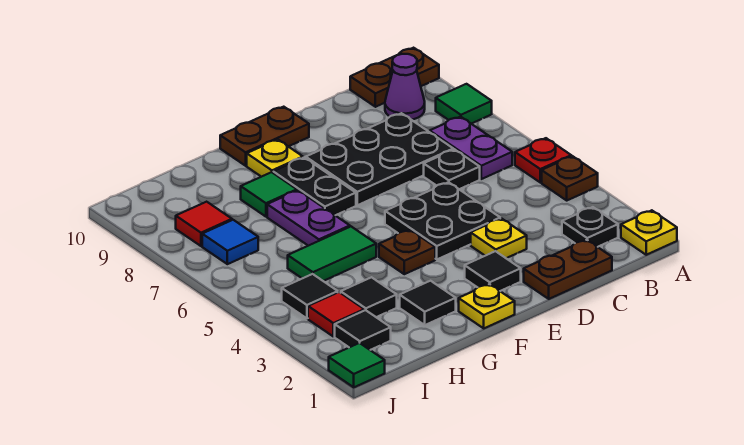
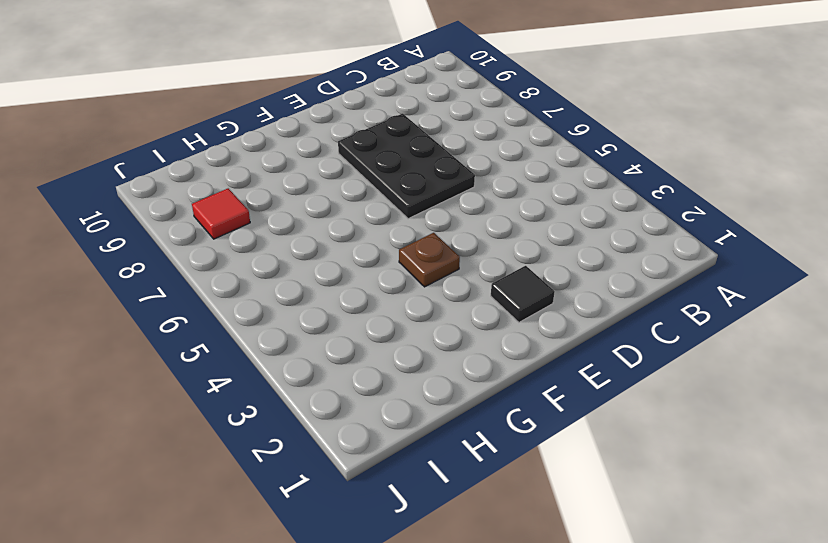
black 2x3 plate [338,114,475,219] -> black 2x3 plate turned to [306,113,453,205]
none -> yellow 1x1 plate [621,210,677,255]
none -> brown 1x1 plate [542,156,598,200]
none -> red 1x1 plate [515,138,571,182]
none -> green 1x1 tile [436,84,492,124]

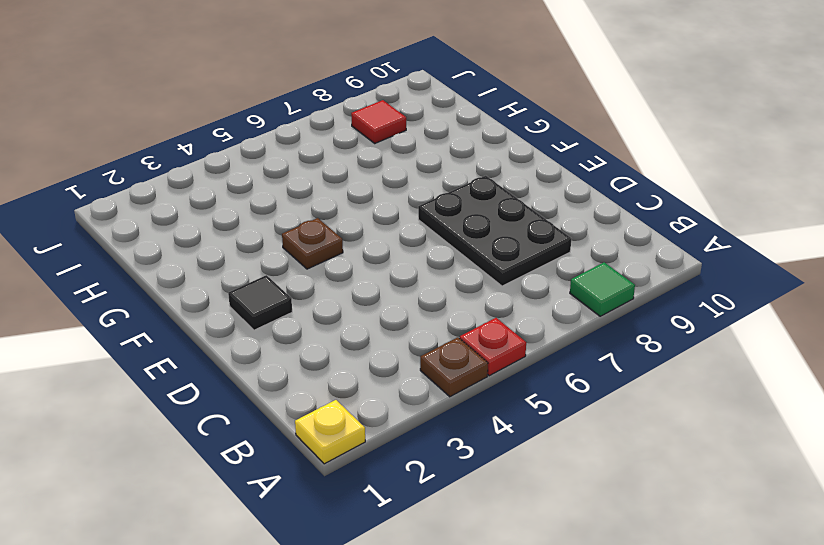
none -> brown 1x2 plate [350,48,439,107]
none -> black 1x1 plate [562,207,618,247]
none -> purple 1x2 plate [430,117,512,179]
none -> purple 1x1 cone [385,54,425,120]

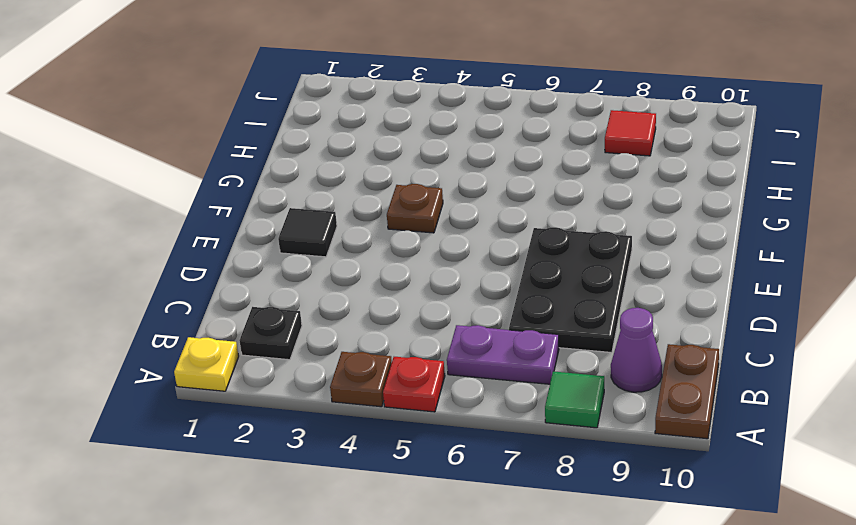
none -> brown 1x2 plate [524,240,612,299]
none -> black 1x1 plate [424,149,480,189]
none -> yellow 1x1 plate [471,218,527,258]
none -> black 2x2 plate [385,182,500,259]

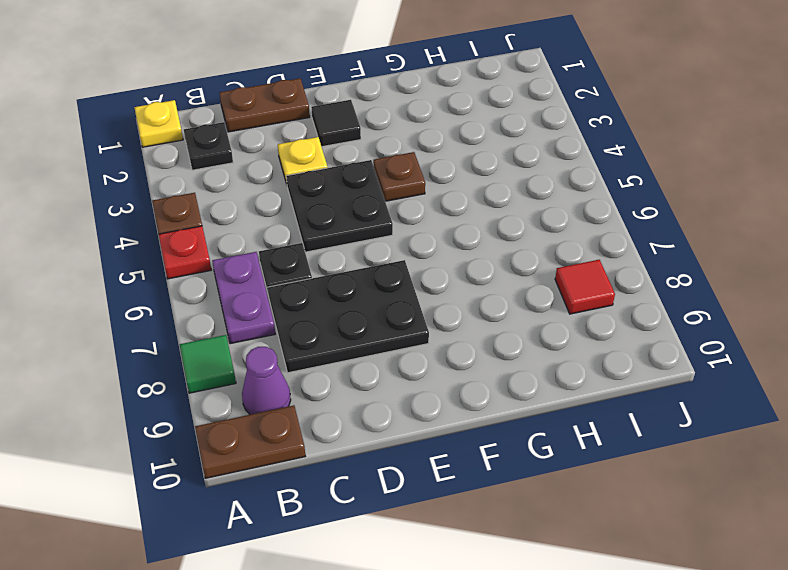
none -> brown 1x2 plate [220,107,309,166]
none -> yellow 1x1 plate [459,284,515,328]
none -> black 1x2 plate [273,158,356,215]
none -> yellow 1x1 plate [247,139,303,177]

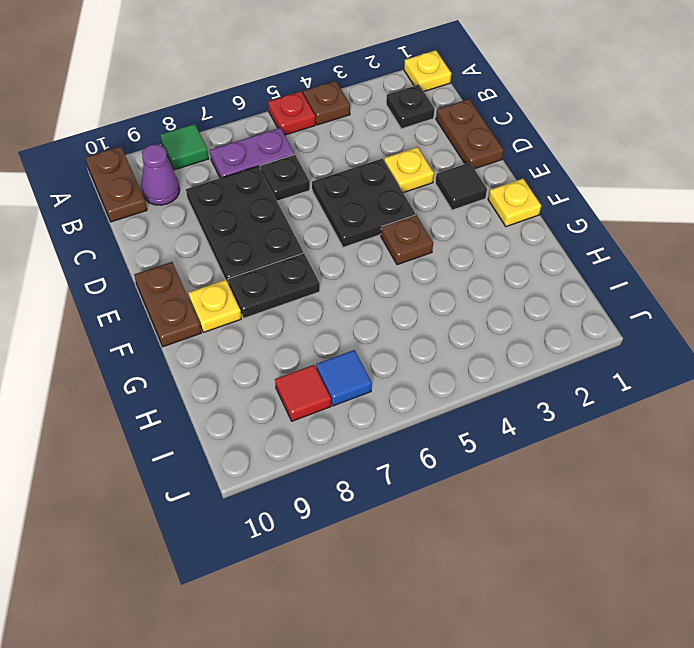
none -> black 1x1 tile [400,281,456,325]
none -> green 1x2 tile [288,227,376,281]
none -> purple 1x2 plate [267,190,350,246]
none -> green 1x1 tile [241,172,297,217]

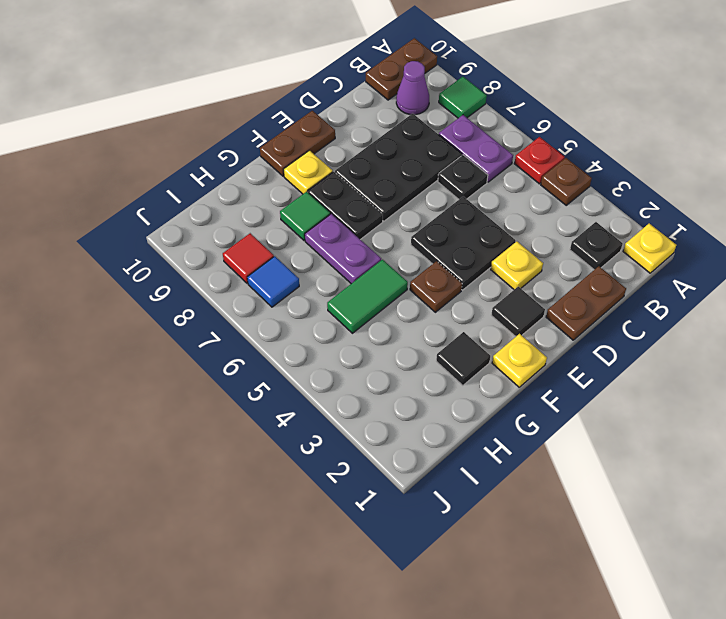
none -> black 1x1 tile [341,277,397,317]
none -> black 1x1 tile [335,310,391,350]
none -> red 1x1 tile [308,292,364,337]
none -> black 1x1 tile [282,274,338,318]

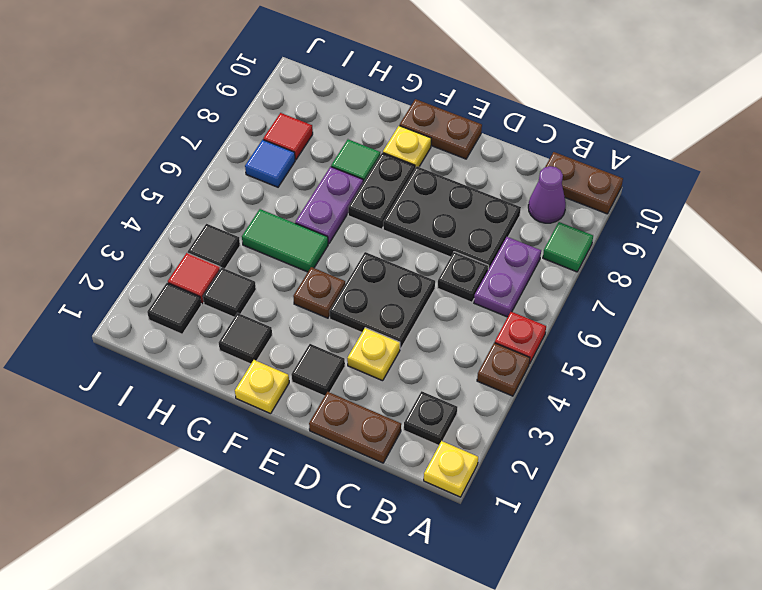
none -> green 1x1 tile [329,343,385,387]

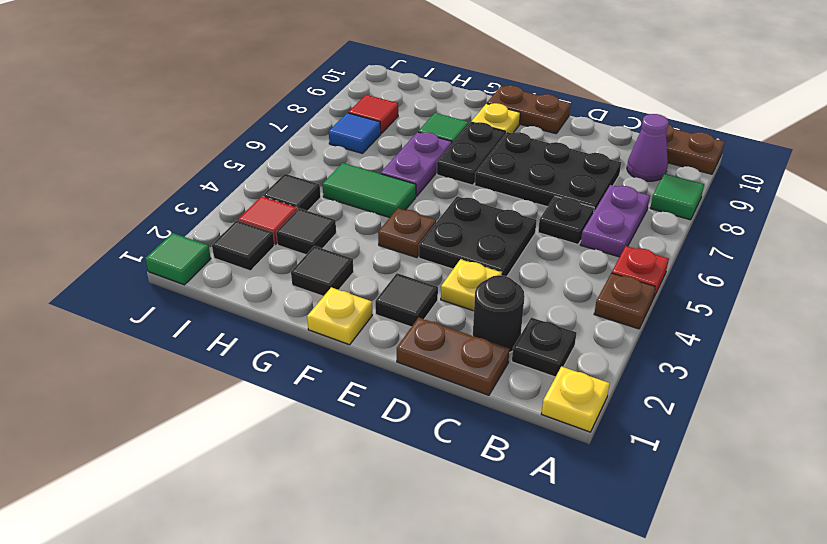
black 1x1 round brick [473,275,525,353] -> none

